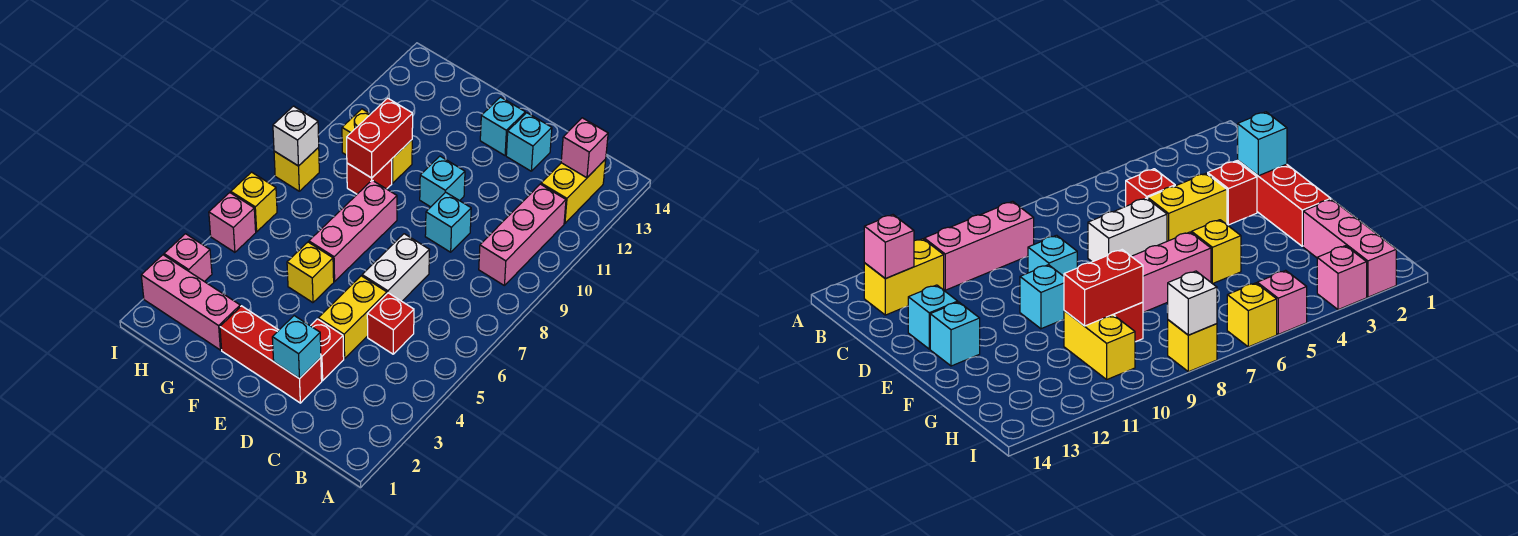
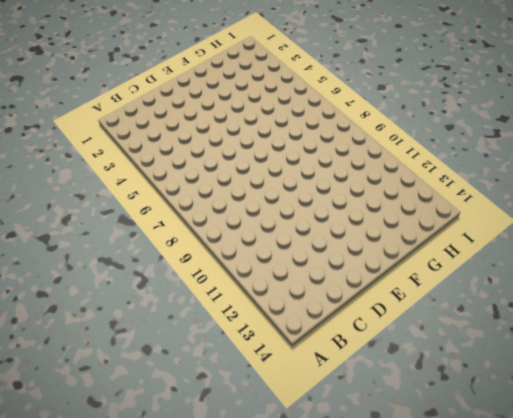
none -> pink 1x3 brick [479,184,566,286]
none -> yellow 1x2 brick [541,159,606,223]
none -> red 1x1 brick [367,293,414,354]

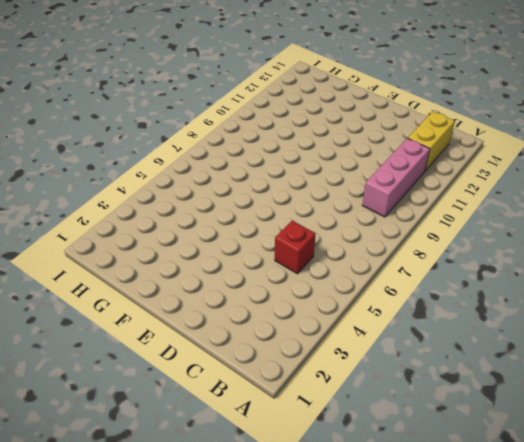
none -> red 1x3 brick [220,306,322,403]
none -> red 1x1 brick [311,319,344,381]
none -> yellow 1x2 brick [318,276,387,359]

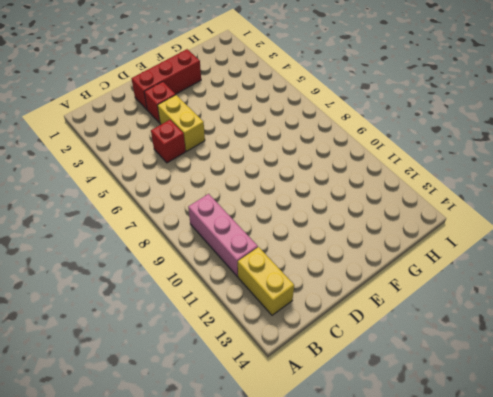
none -> white 1x2 brick [362,234,429,301]
none -> cyan 1x1 brick [425,192,471,252]
none -> cyan 1x1 brick [506,113,552,171]

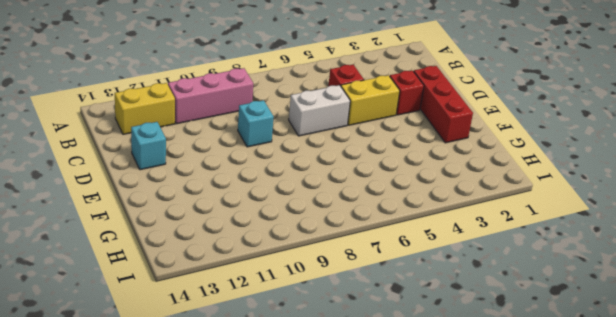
none -> cyan 1x1 brick [420,156,465,207]
none -> cyan 1x1 brick [480,97,525,155]
none -> yellow 1x1 brick [287,242,334,303]

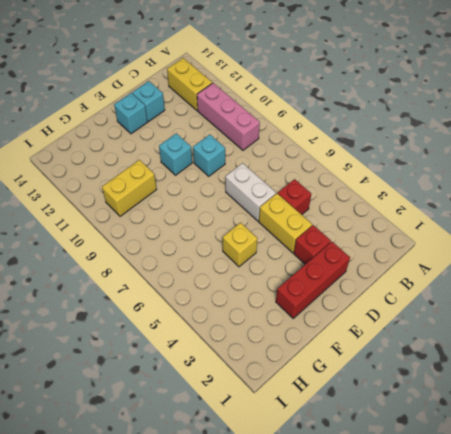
none -> pink 1x3 brick [309,180,397,281]
none -> pink 1x3 brick [141,255,240,350]
none -> red 1x1 brick [347,159,392,194]

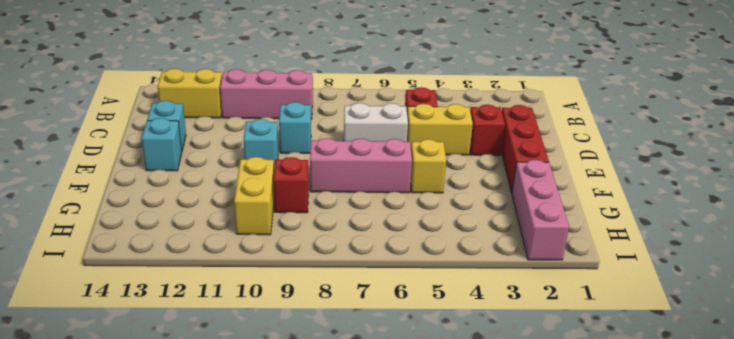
none -> pink 1x1 brick [164,234,212,282]
none -> pink 1x1 brick [209,193,256,252]
none -> yellow 1x1 brick [231,172,277,232]

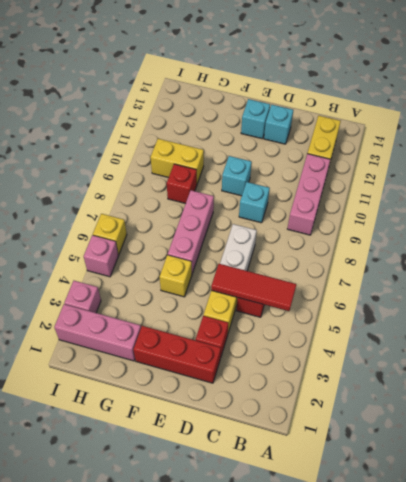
red 1x3 tile [211,264,296,311] -> none
none -> yellow 1x1 brick [274,148,319,191]
none -> pink 1x1 brick [561,118,608,178]
none -> cyan 1x1 brick [272,316,321,378]

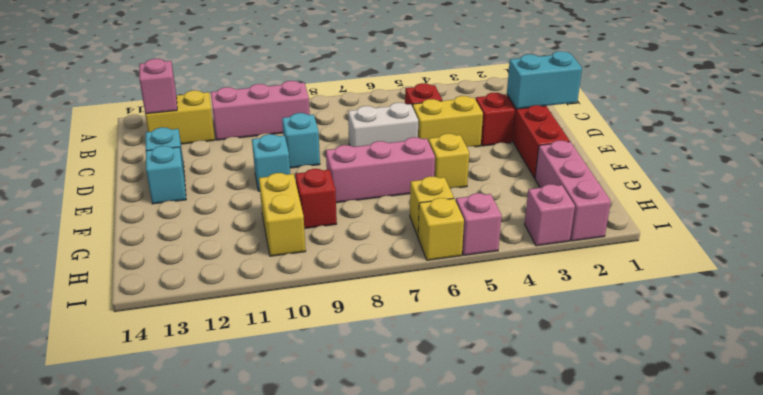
cyan 1x2 brick [507,51,582,109] -> cyan 1x1 brick [272,316,321,378]
yellow 1x1 brick [410,176,454,236] -> yellow 1x1 brick moved to [274,148,319,191]
none -> red 1x2 brick [347,98,413,178]
none -> white 1x1 brick [273,106,319,166]

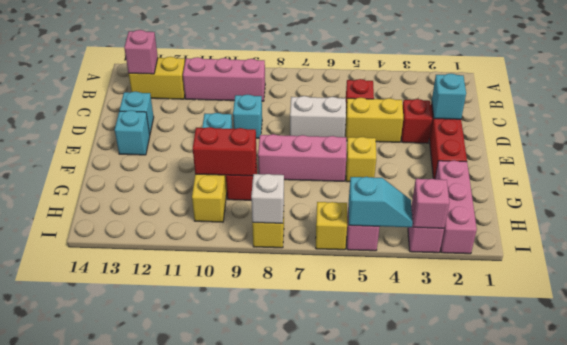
pink 1x1 brick [411,179,449,228] -> none
cyan 1x2 slope [349,177,413,227] -> none

